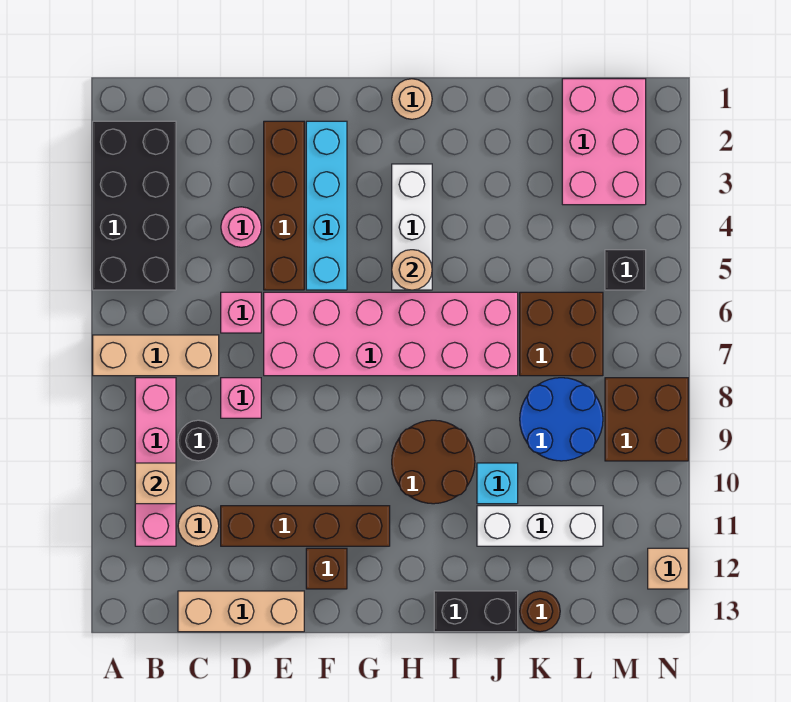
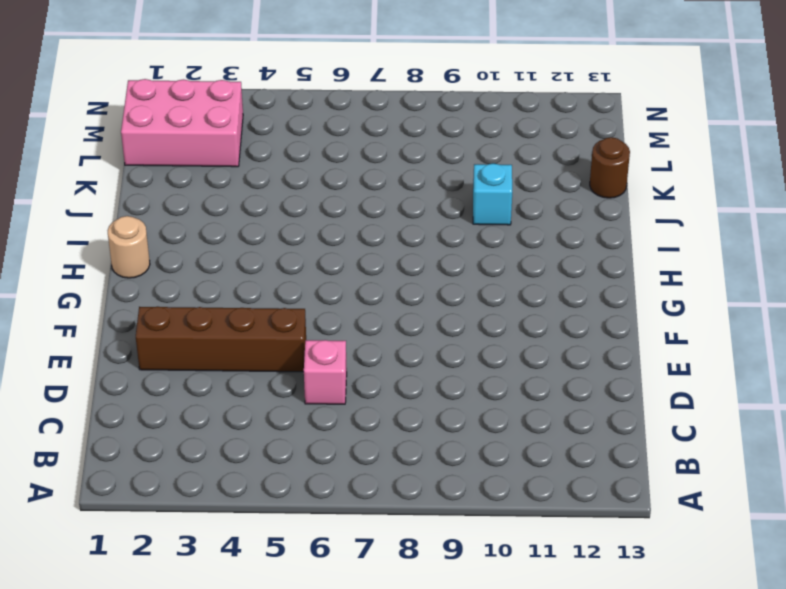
none -> black 2x4 brick [93,121,176,290]
none -> tan 1x3 brick [93,335,219,376]
none -> pink 1x4 brick [135,378,176,546]

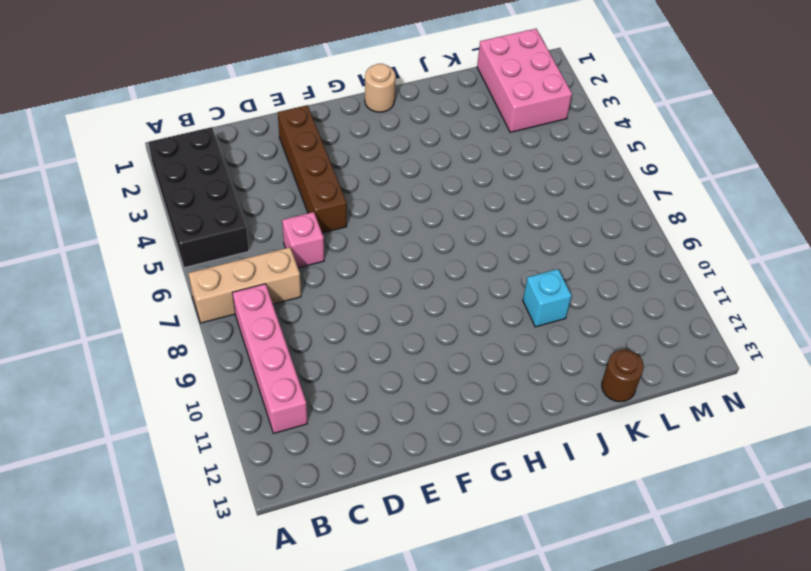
none -> black 1x1 round brick [178,420,219,461]
none -> tan 1x1 round brick [178,506,219,546]
none -> tan 1x3 brick [178,591,304,632]

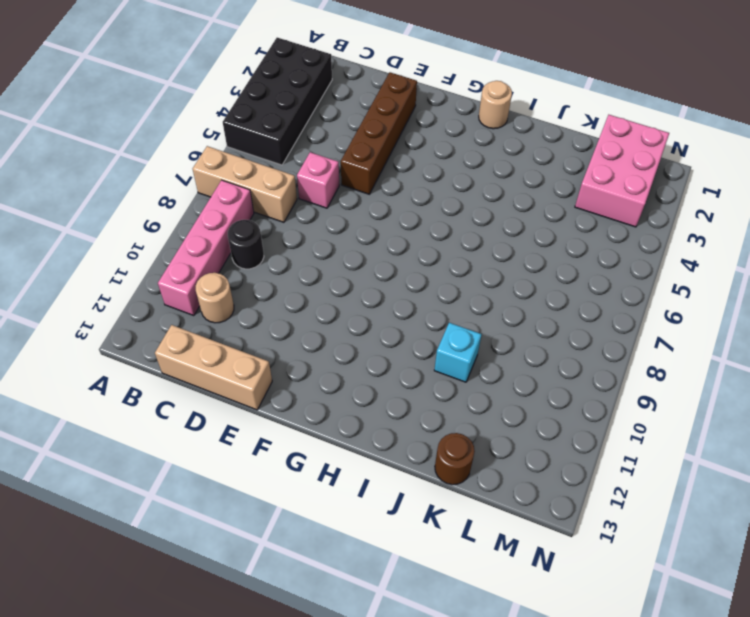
none -> pink 1x1 round brick [221,207,261,247]
none -> pink 1x1 brick [221,378,261,418]
none -> brown 1x4 brick [221,506,390,546]

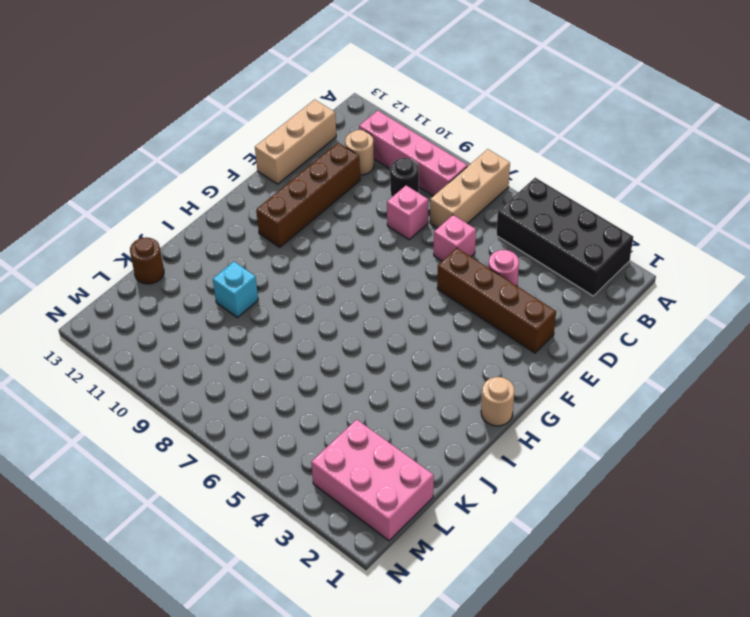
none -> pink 2x6 brick [264,292,518,376]
none -> cyan 1x4 brick [306,121,347,290]
none -> brown 1x1 brick [306,548,347,589]

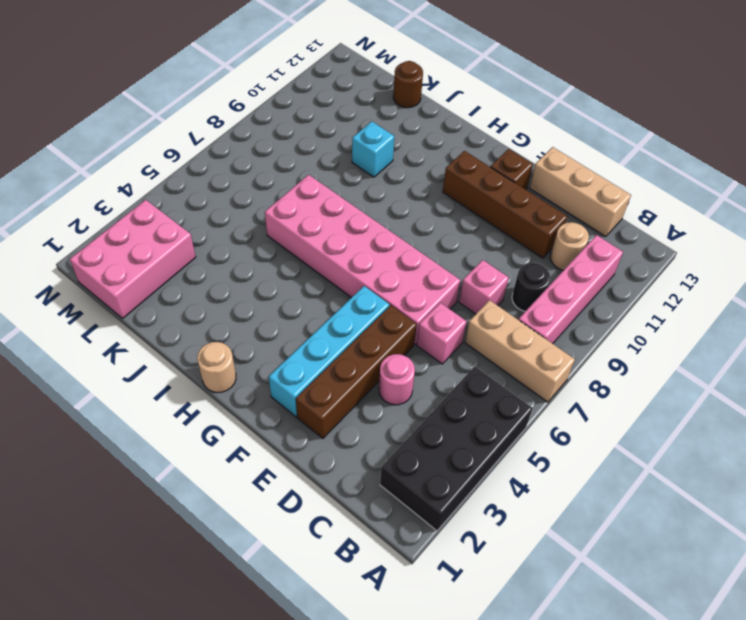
none -> white 1x3 brick [392,164,432,290]
none -> brown 2x2 round brick [392,420,475,504]
none -> black 1x2 brick [434,591,518,632]

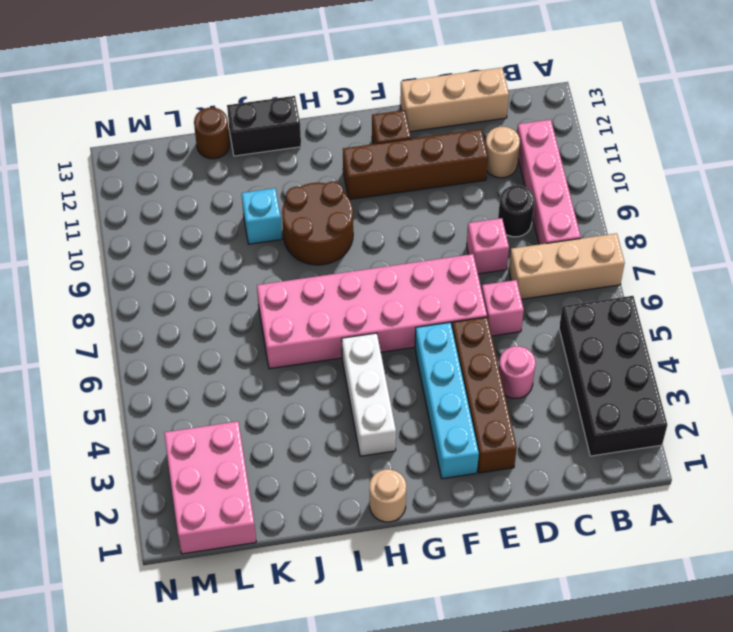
none -> white 1x3 brick [477,506,603,546]
none -> brown 2x2 brick [520,292,603,376]
none -> blue 2x2 round brick [520,378,603,461]

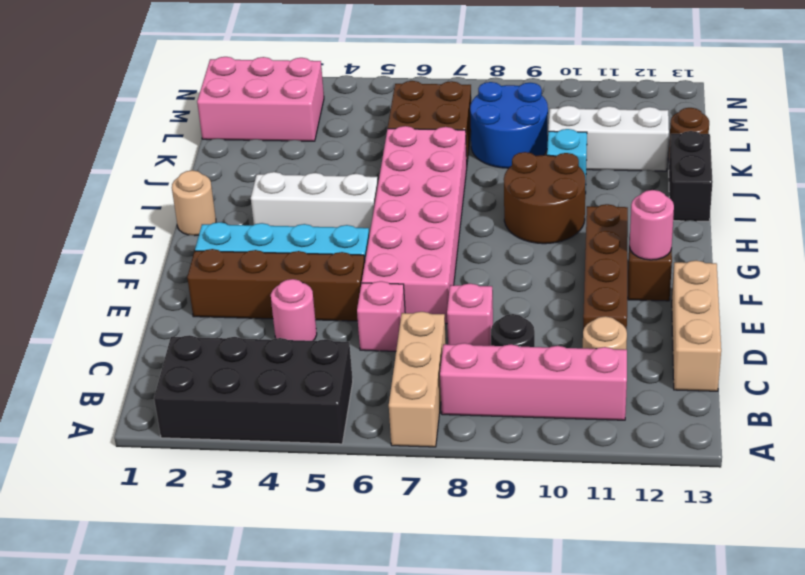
pink 1x1 round brick [630,190,674,260] -> none
white 1x3 brick [548,106,669,171] -> white 1x3 brick turned to [477,506,603,546]
none -> black 1x1 brick [605,250,646,290]
none -> brown 2x2 brick [605,378,688,461]
none -> tan 1x1 brick [648,548,688,589]

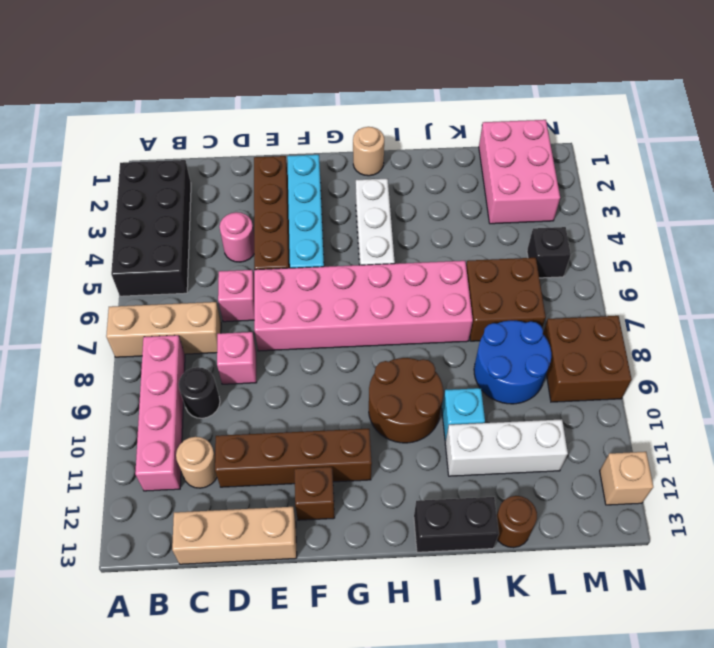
none -> tan 1x1 brick [135,463,176,504]
none -> tan 1x1 round brick [392,250,432,290]

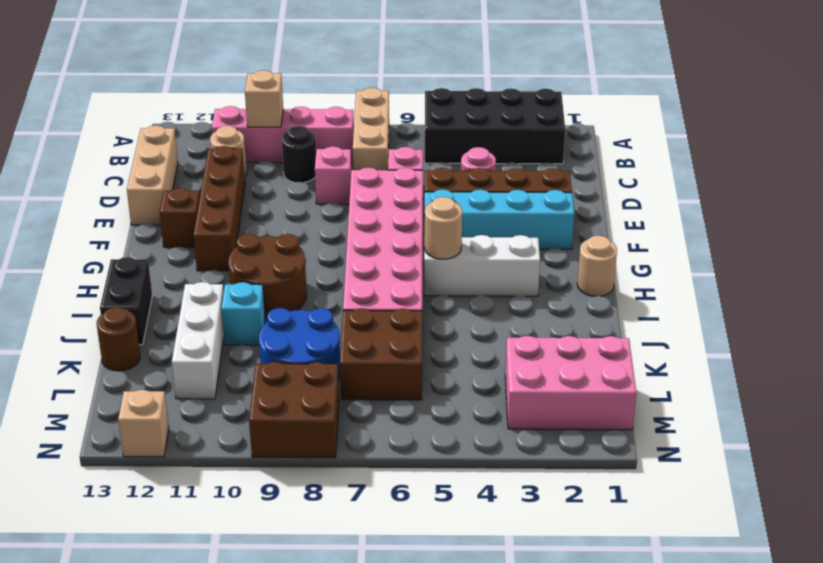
none -> black 1x1 brick [605,250,646,290]

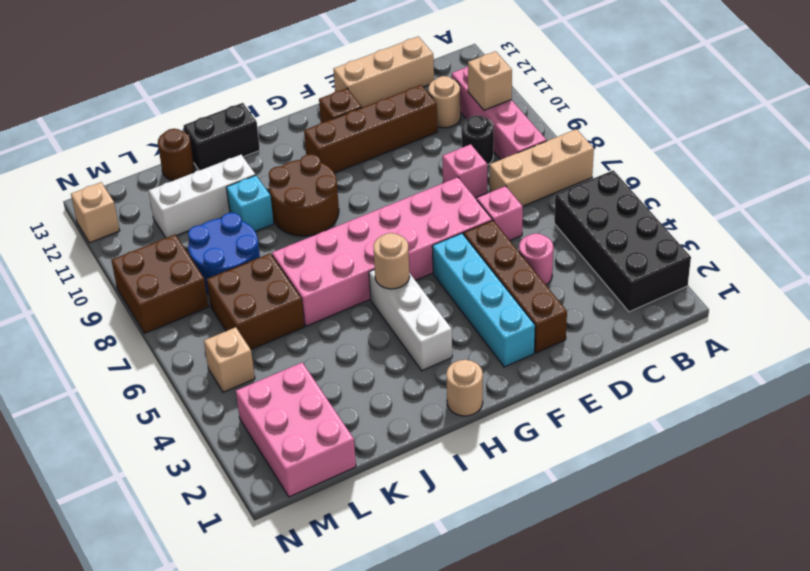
tan 1x1 brick [204,327,255,392] -> black 1x1 brick [605,250,646,290]

